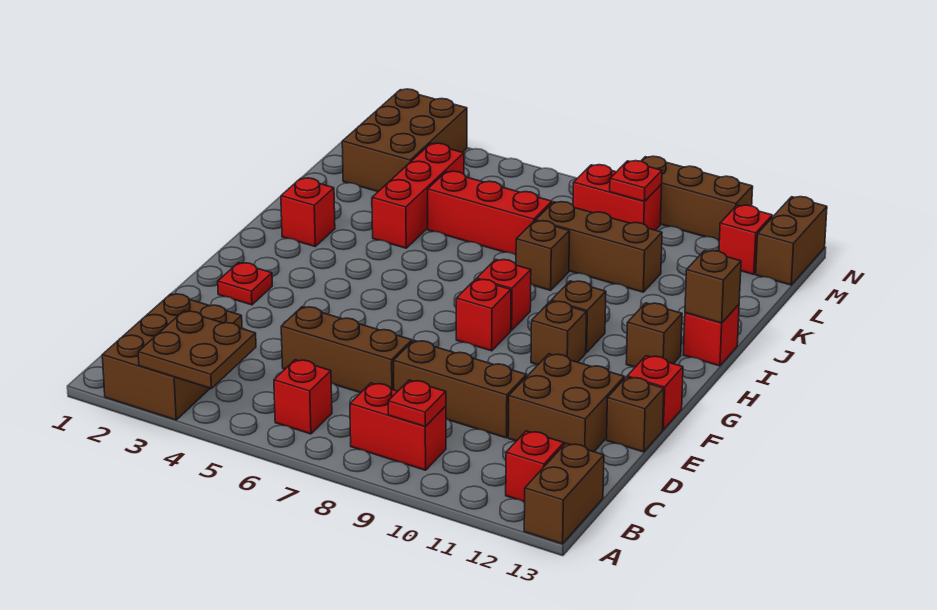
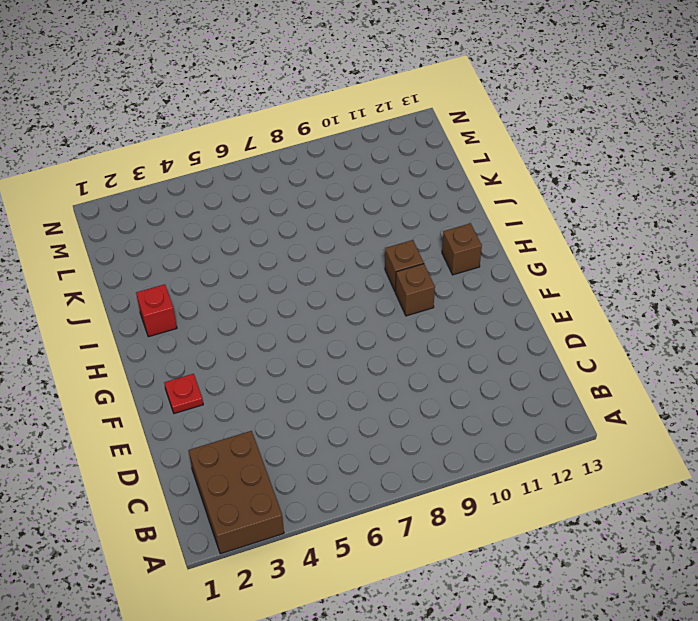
none -> brown 1x2 brick [524,443,604,544]
none -> red 1x1 brick [274,360,332,434]
none -> red 1x2 brick [350,383,446,470]
none -> red 1x1 brick [506,431,564,502]

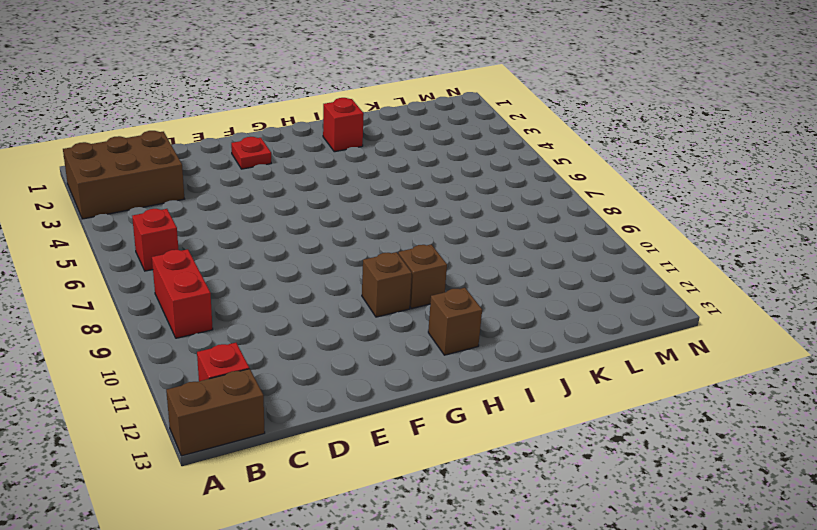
none -> brown 1x3 brick [281,307,412,393]
none -> brown 1x3 brick [393,340,527,438]
none -> brown 2x2 brick [508,354,624,452]
none -> brown 1x1 brick [607,377,664,452]

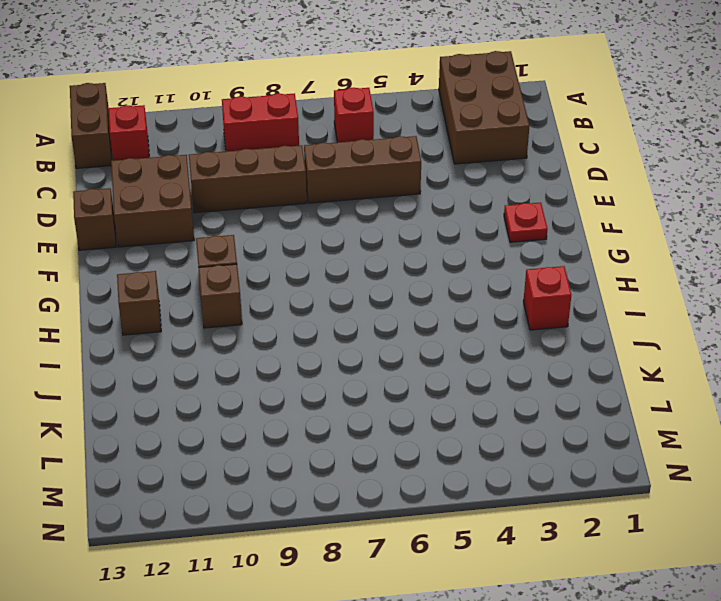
none -> red 1x1 brick [627,356,683,430]
none -> red 1x1 brick [456,279,511,351]
none -> red 1x1 brick [477,259,531,330]
none -> red 1x1 brick [683,305,739,366]

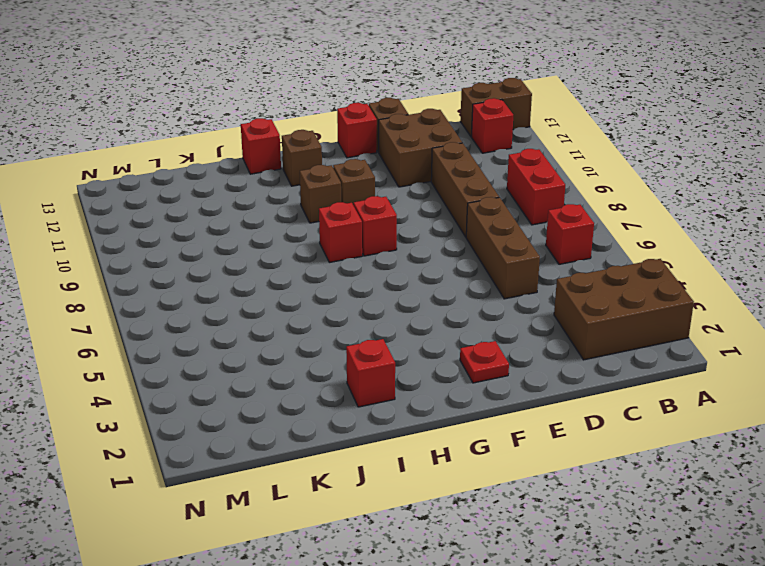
none -> red 1x3 brick [372,143,464,248]
none -> brown 1x1 brick [516,221,570,290]
none -> red 1x3 brick [428,171,552,255]
none -> brown 1x3 brick [536,202,662,292]

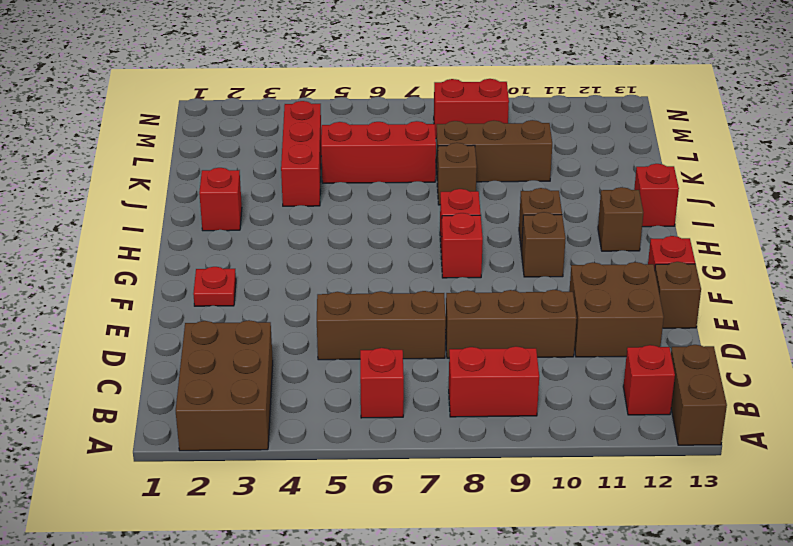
none -> brown 2x3 brick [342,89,467,191]
none -> red 1x1 brick [719,205,772,274]
none -> brown 1x2 brick [756,197,827,285]
none -> brown 1x3 brick [641,156,753,241]

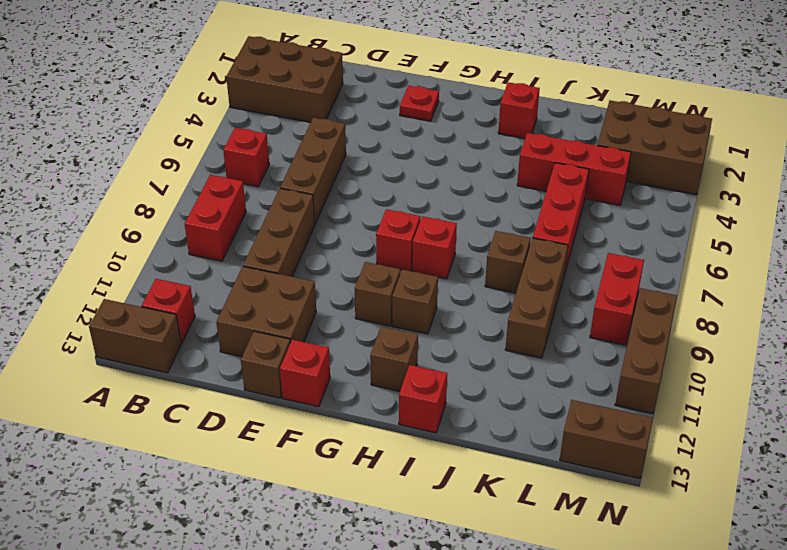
none -> red 1x1 brick [719,205,772,274]
none -> brown 2x2 plate [138,311,256,389]
none -> red 1x1 plate [388,380,446,427]
none -> brown 1x1 brick [685,251,741,323]

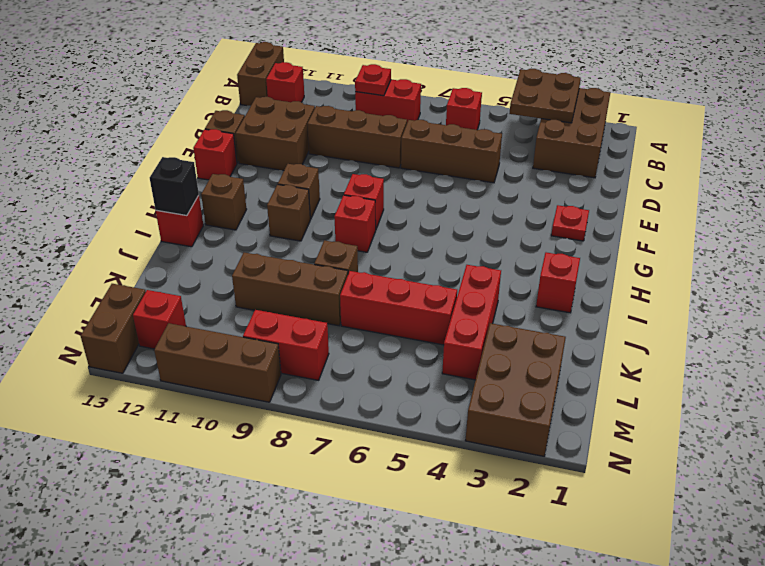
black 1x1 brick [150,157,199,216] -> brown 1x1 brick [685,251,741,323]
none -> red 1x1 plate [610,161,662,202]

